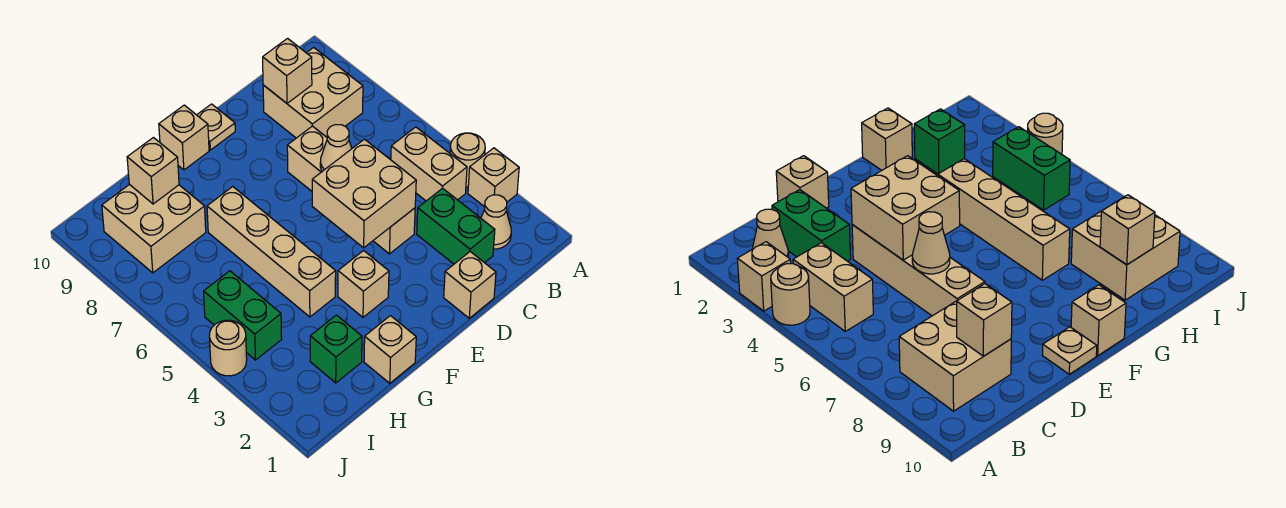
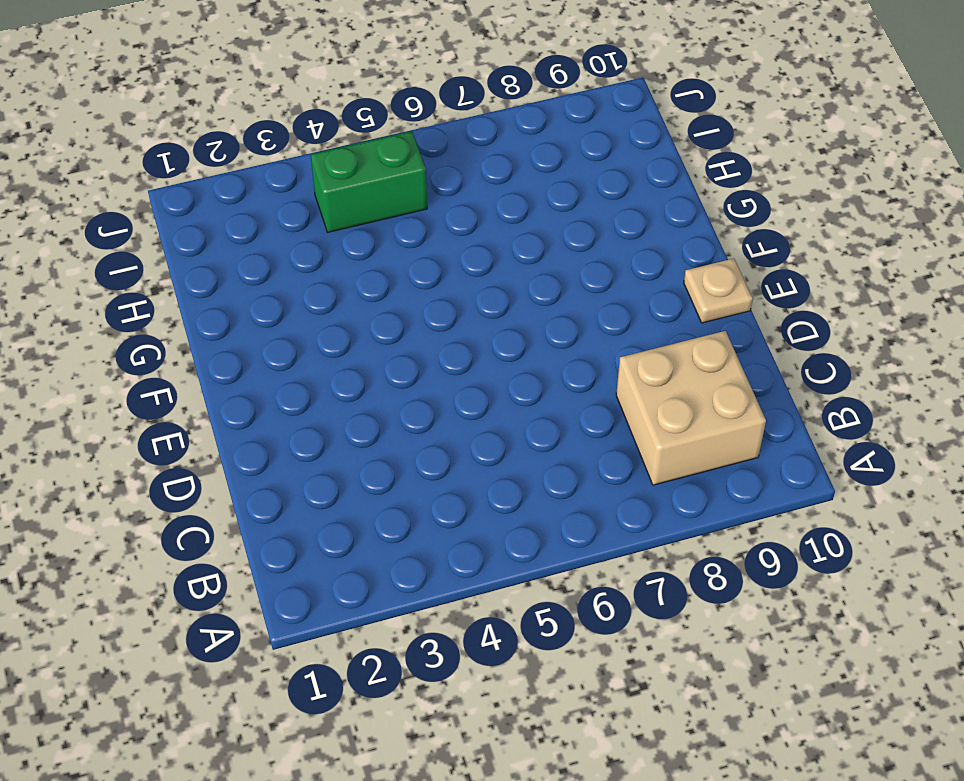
none -> tan 1x1 brick [468,148,519,207]
none -> tan 1x1 round brick [450,133,485,187]
none -> tan 1x1 cone [481,195,511,249]

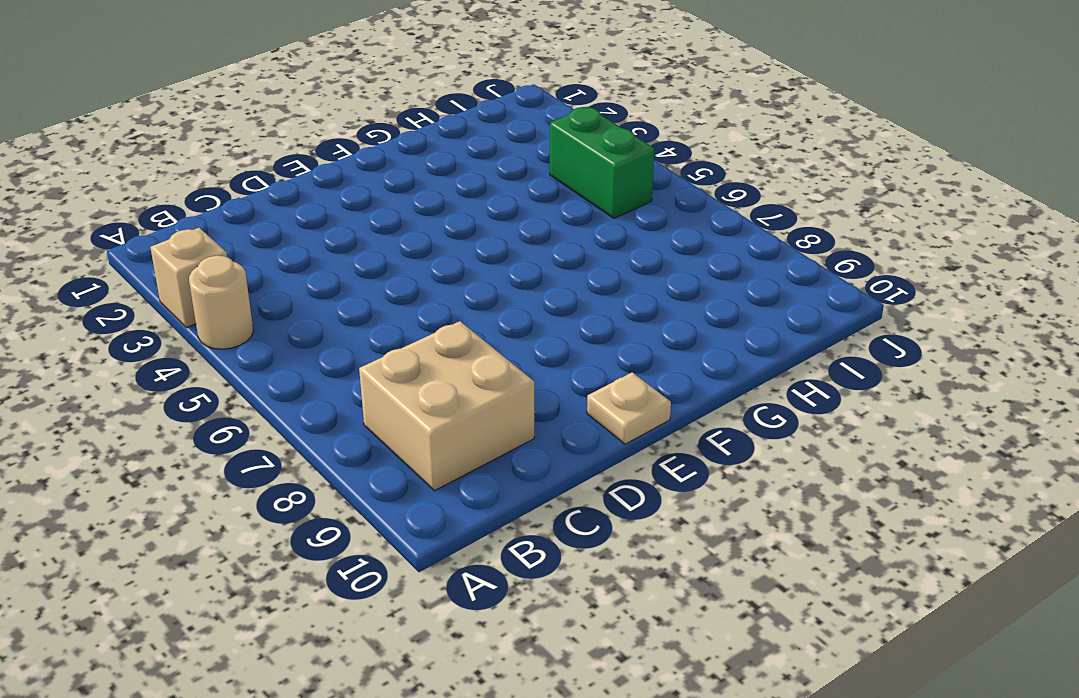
none -> tan 1x1 cone [481,195,511,249]
none -> tan 1x2 brick [391,127,467,201]
none -> green 1x2 brick [417,188,495,264]

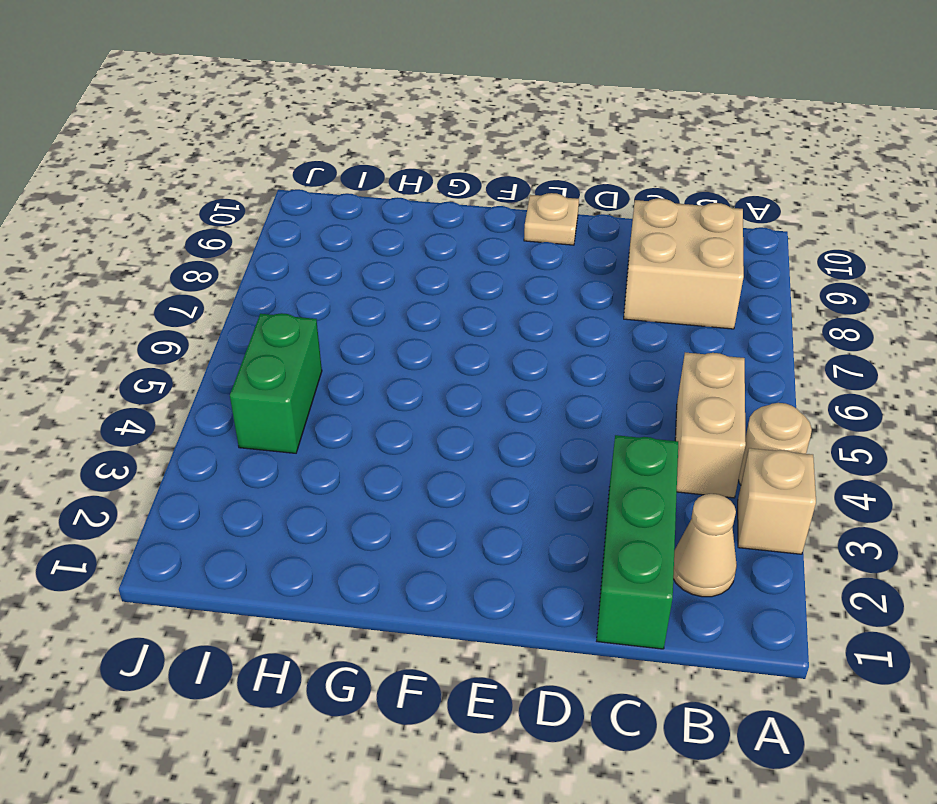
green 1x3 brick [597,435,678,649] -> green 1x2 brick [417,188,495,264]
none -> tan 1x1 brick [444,252,496,318]
none -> tan 1x4 brick [287,126,415,254]
none -> tan 1x1 brick [338,251,389,317]

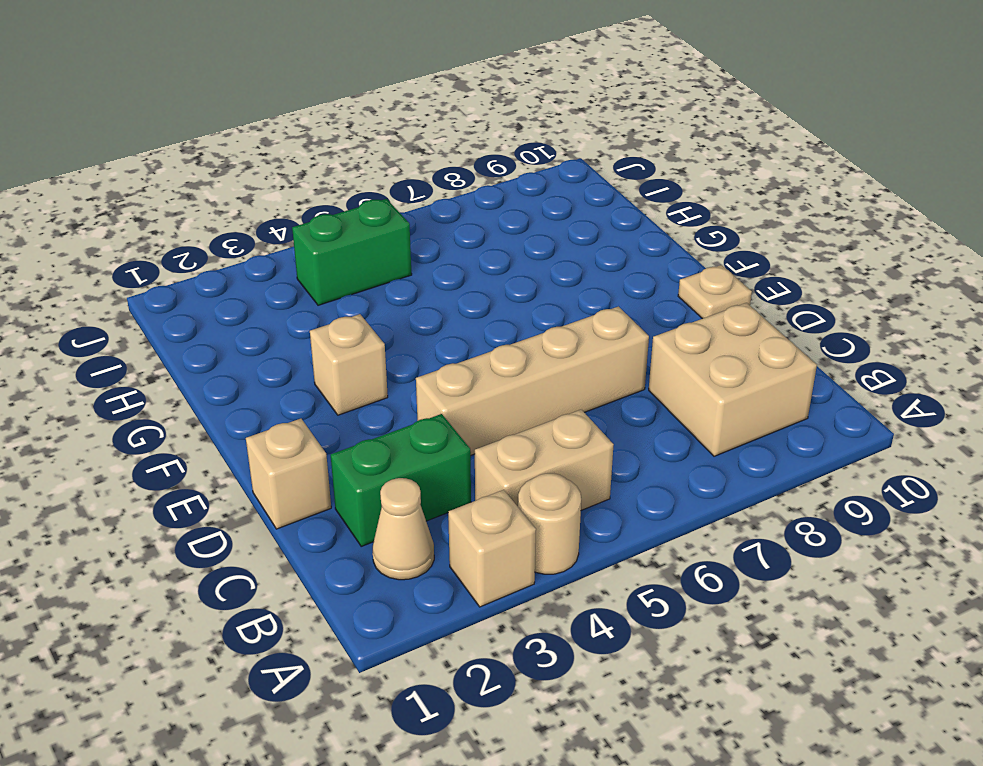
none -> tan 1x1 brick [159,105,209,170]
none -> tan 1x1 brick [364,316,416,383]
none -> tan 1x4 brick [207,187,336,317]

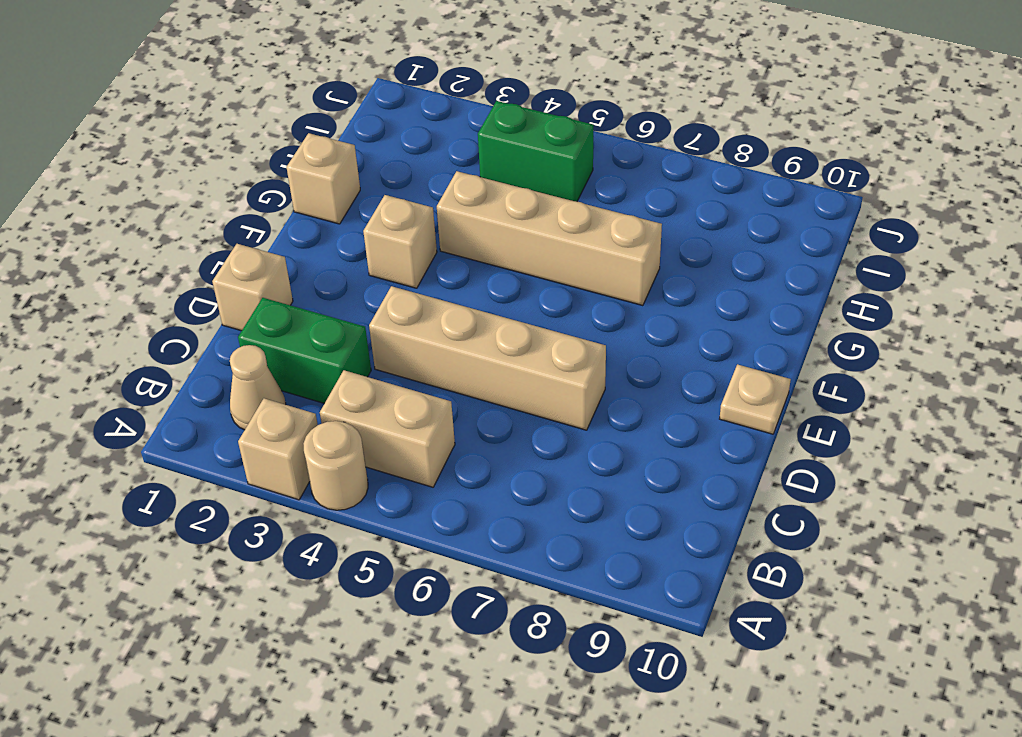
none -> tan 2x2 brick [263,47,363,138]
none -> tan 1x1 brick [159,105,209,170]
none -> green 1x1 brick [310,315,362,383]

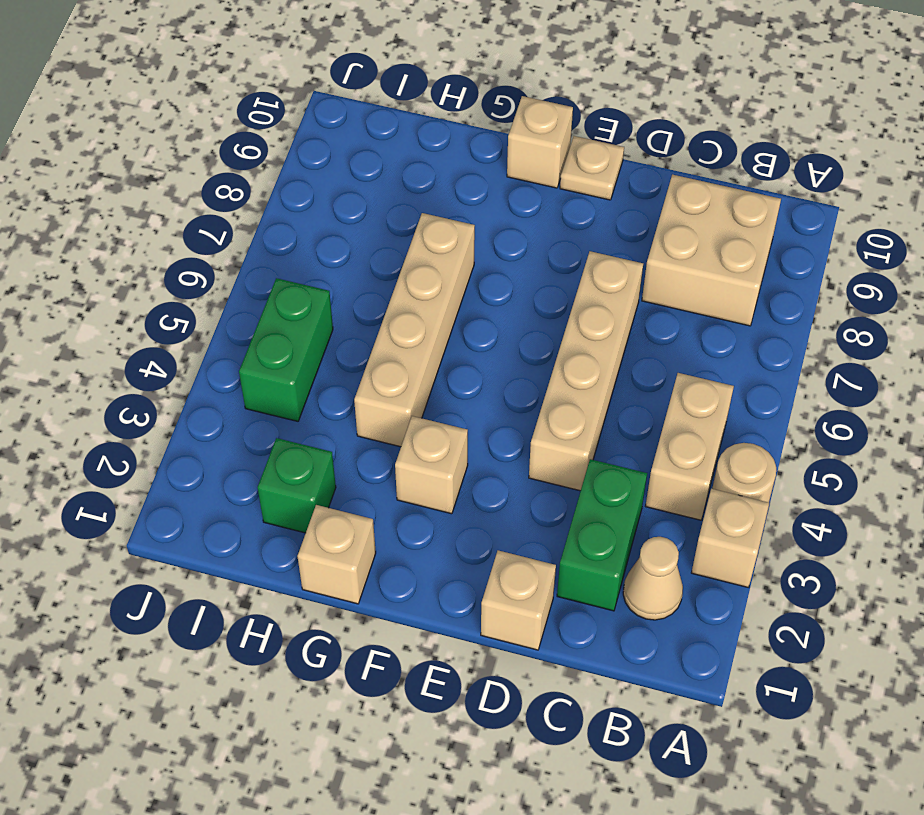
none -> tan 2x2 brick [102,184,206,273]
none -> tan 1x1 round brick [209,320,247,376]
none -> tan 1x1 brick [263,38,312,103]

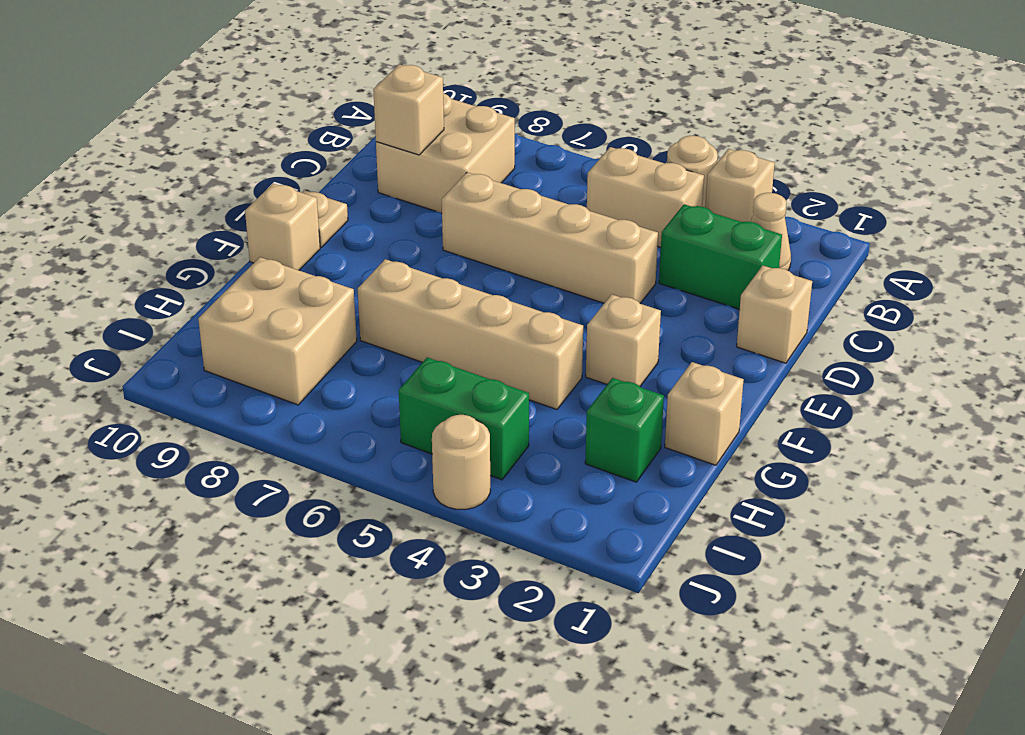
none -> tan 2x2 brick [312,139,416,248]
none -> tan 1x1 cone [320,125,352,171]
none -> tan 1x1 brick [127,138,179,204]

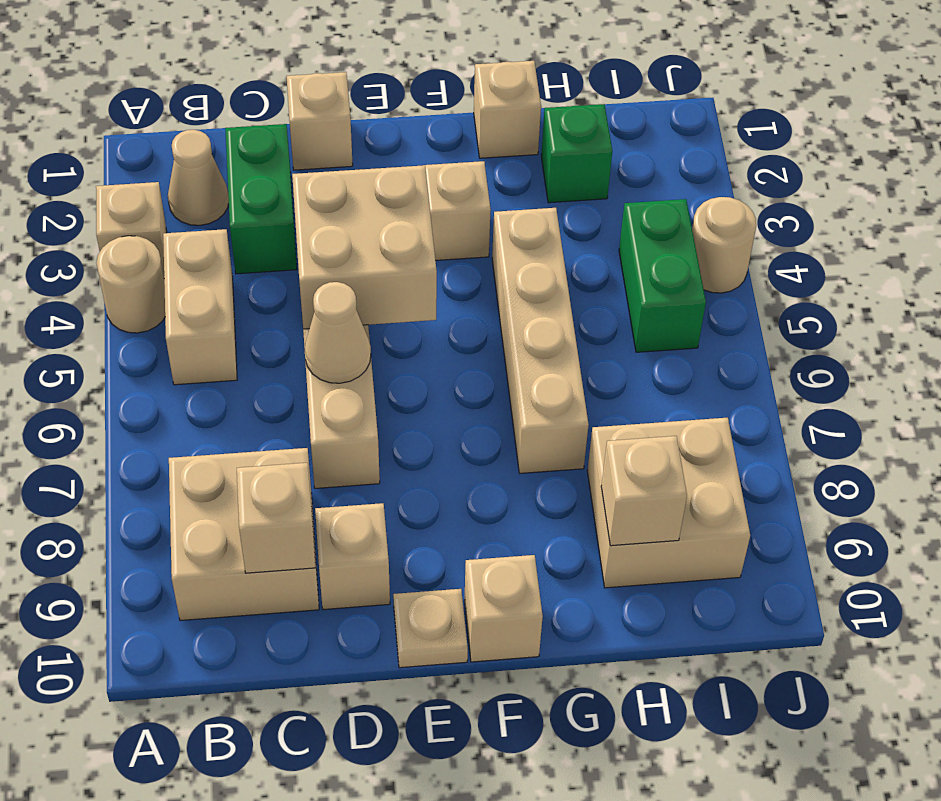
tan 1x1 brick [315,503,390,610] -> none

